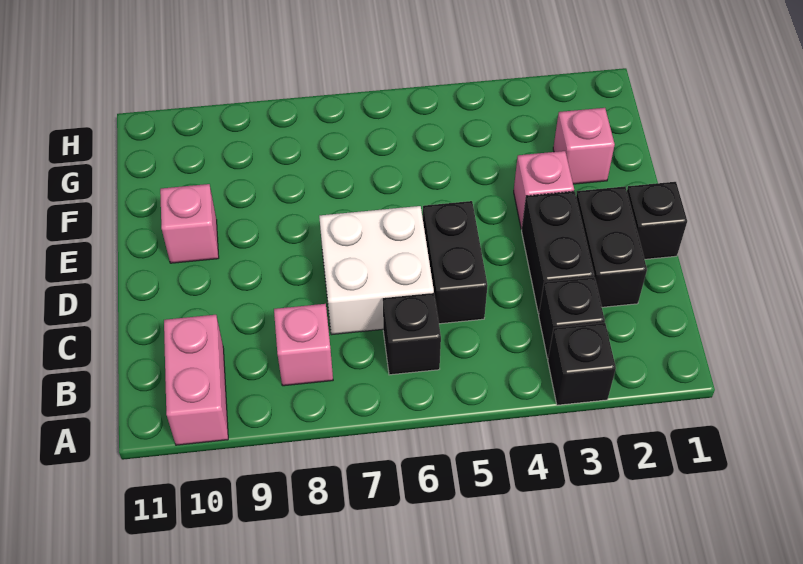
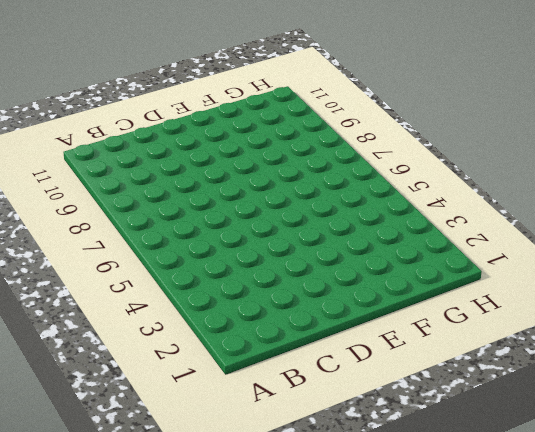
none -> black 1x1 brick [548,323,616,405]
none -> pink 1x2 brick [164,315,228,445]
none -> black 1x1 brick [539,277,605,358]

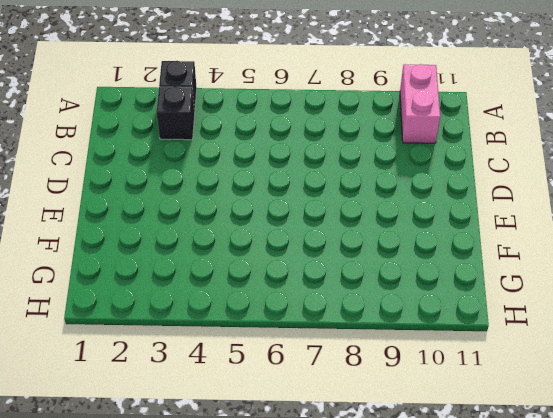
none -> black 1x1 brick [383,293,441,375]
none -> pink 1x1 brick [274,304,333,386]
none -> black 1x2 brick [576,186,647,307]

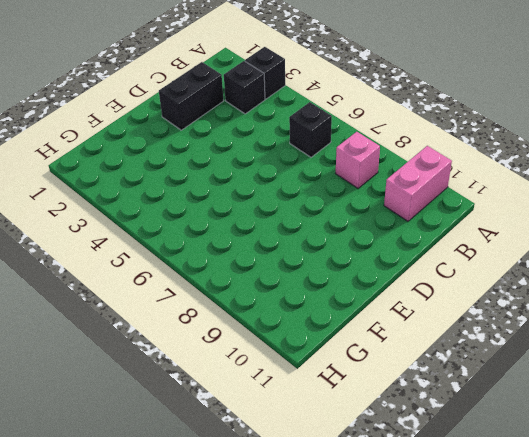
none -> black 1x2 brick [522,191,594,314]
none -> black 1x2 brick [423,201,488,324]
none -> white 2x2 brick [319,206,434,335]

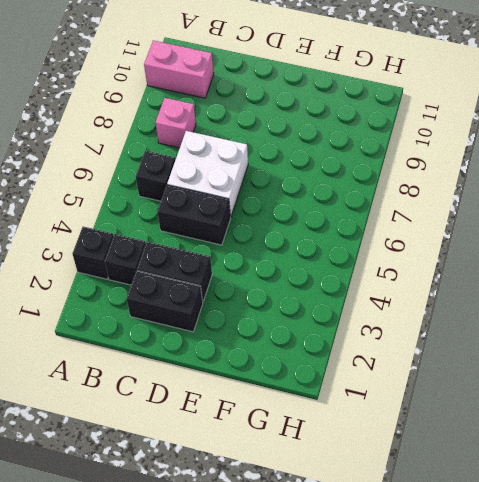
none -> black 1x1 brick [627,182,687,259]
none -> pink 1x1 brick [514,151,574,229]
none -> pink 1x1 brick [160,184,219,263]

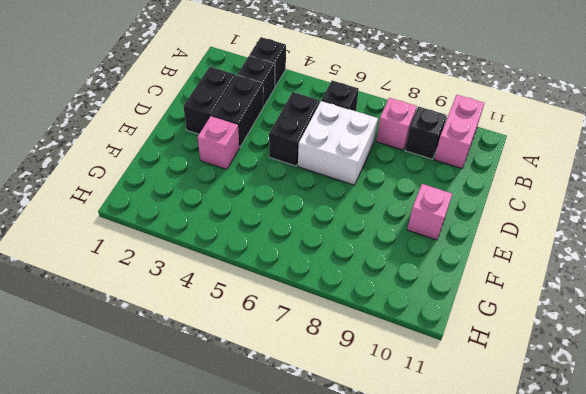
black 1x1 brick [405,107,447,159] -> black 1x1 brick moved to [627,182,687,259]
none -> pink 1x1 brick [553,108,615,184]

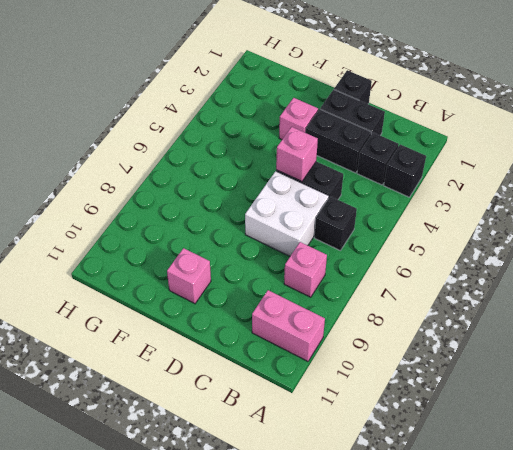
pink 1x1 brick [276,127,318,182] -> pink 1x1 brick moved to [553,108,615,184]

